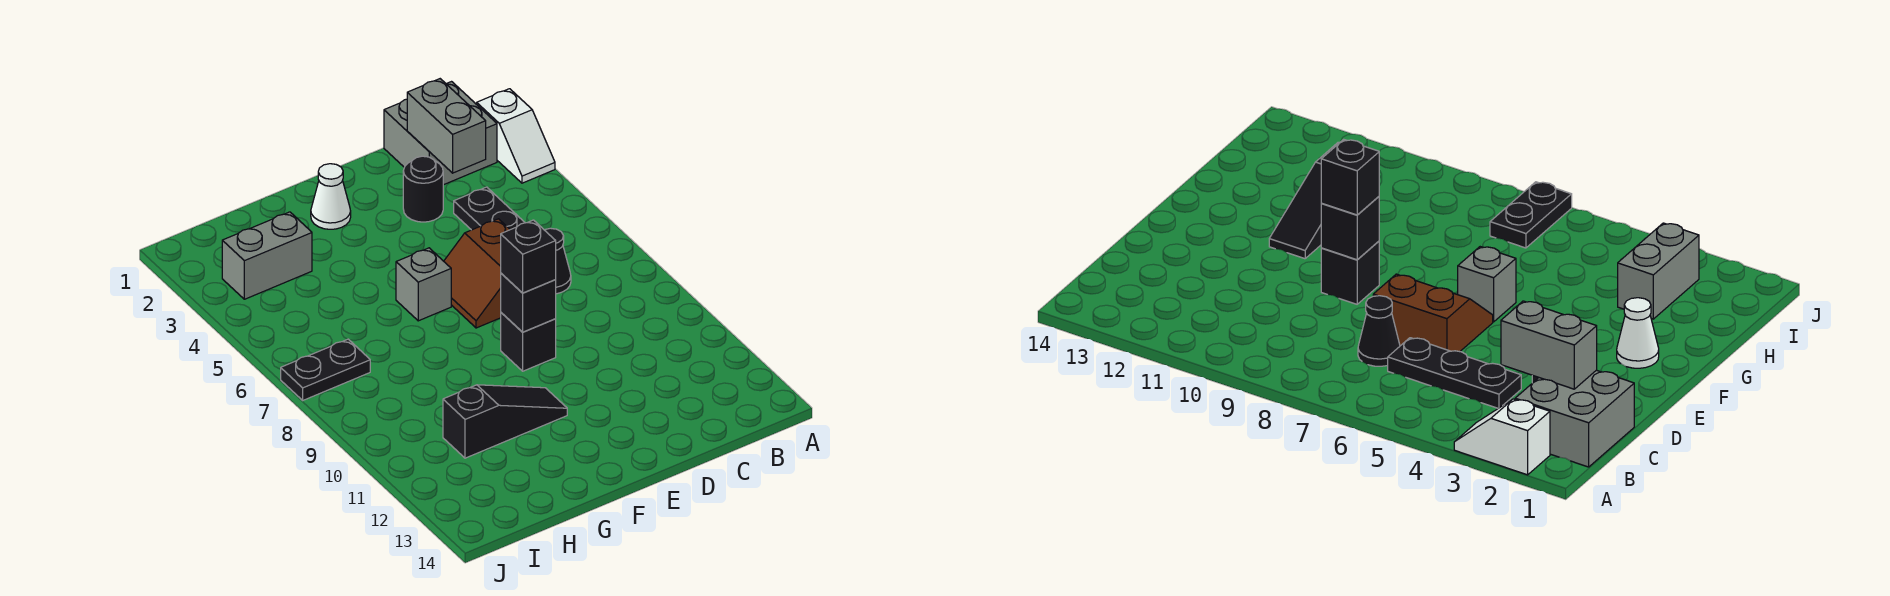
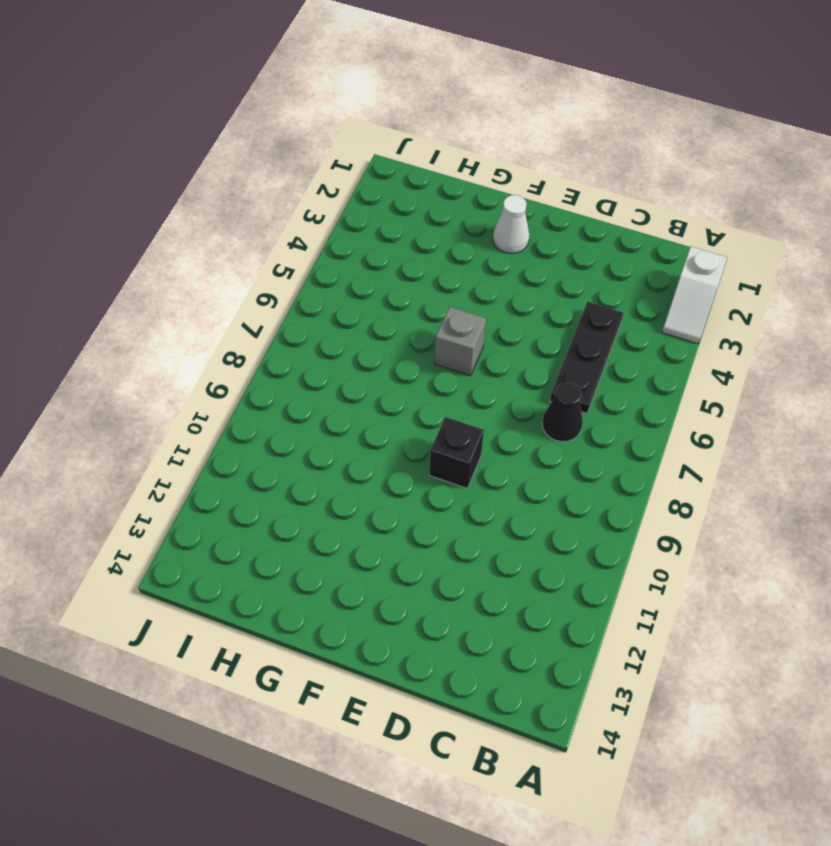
none -> grey 2x2 brick [384,82,497,185]
none -> black 1x1 round brick [403,156,443,222]
none -> brown 2x2 slope [444,219,510,328]

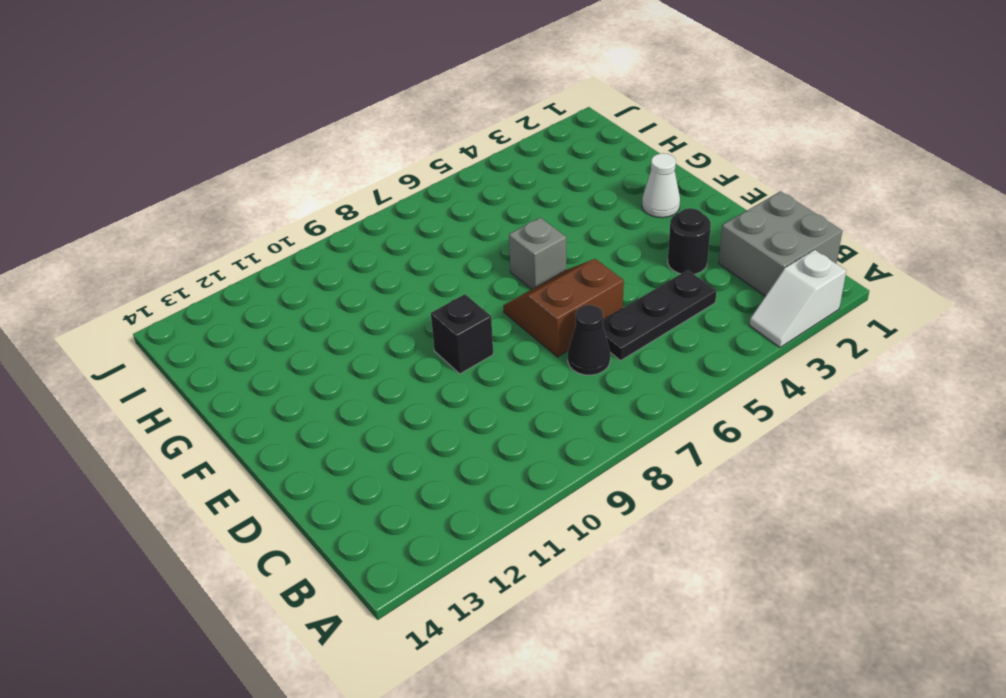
none -> black 1x3 slope [443,385,567,458]
none -> grey 1x2 brick [222,212,312,299]
none -> black 1x2 plate [281,339,370,400]

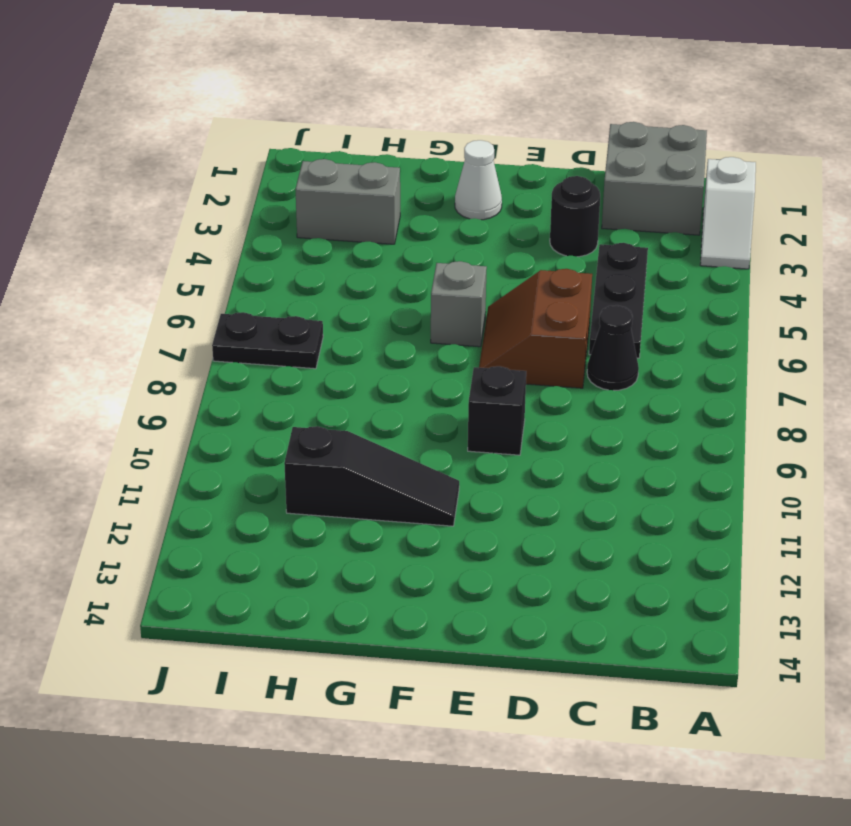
none -> grey 1x2 brick [407,79,486,173]
none -> black 1x1 brick [501,273,556,332]
none -> black 1x1 brick [501,220,556,293]

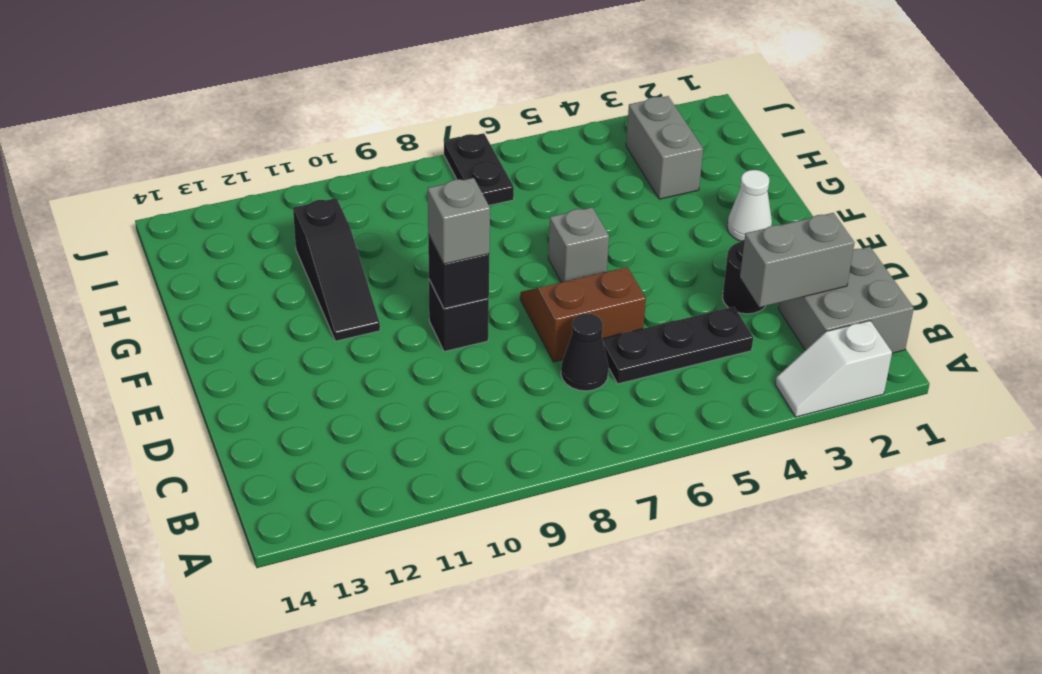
grey 1x1 brick [428,178,490,264] -> black 1x1 brick [501,220,556,293]

